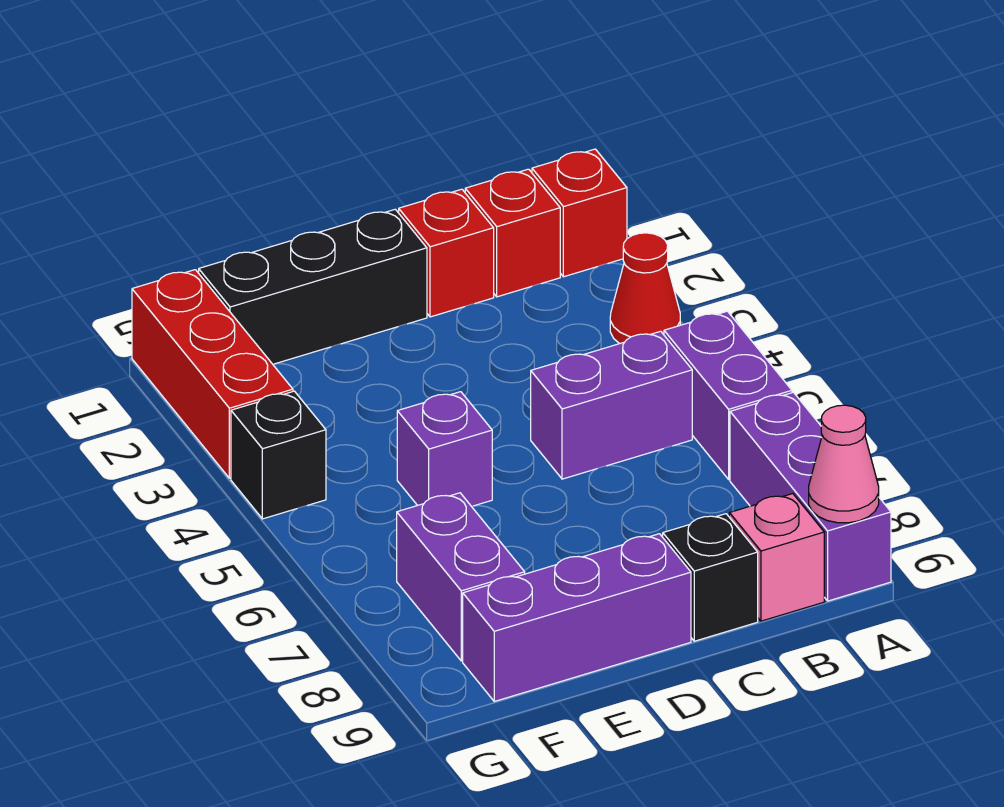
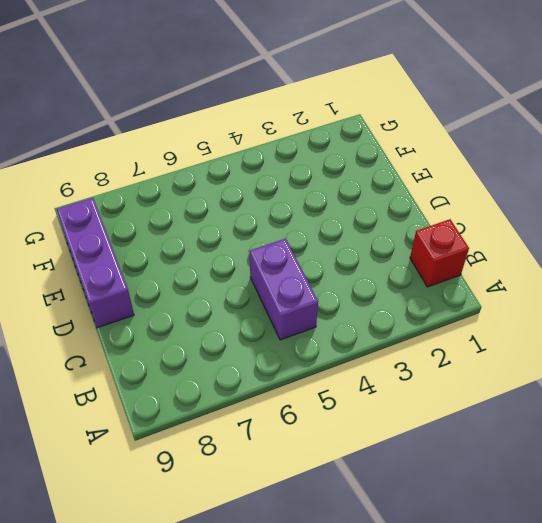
none -> red 1x1 brick [532,149,627,277]
none -> red 1x1 cone [610,233,680,344]
none -> purple 1x2 brick [664,311,792,479]

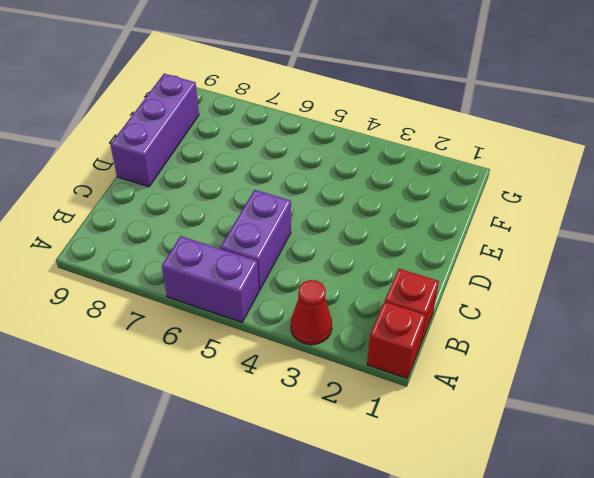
none -> purple 1x3 brick [730,392,891,601]
none -> pink 1x1 brick [729,494,824,621]
none -> red 1x1 brick [399,189,494,317]

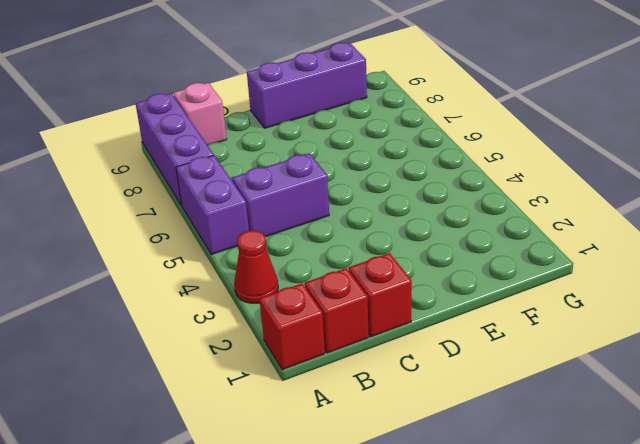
none -> black 1x1 brick [663,514,758,641]
none -> black 1x3 brick [199,209,427,364]
none -> purple 1x1 brick [397,392,492,506]

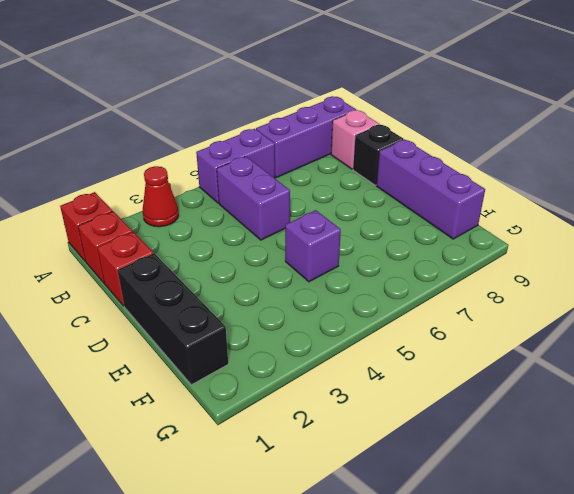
none -> purple 1x2 brick [397,493,525,661]
none -> red 1x3 brick [132,270,293,478]
none -> black 1x1 brick [231,391,326,519]

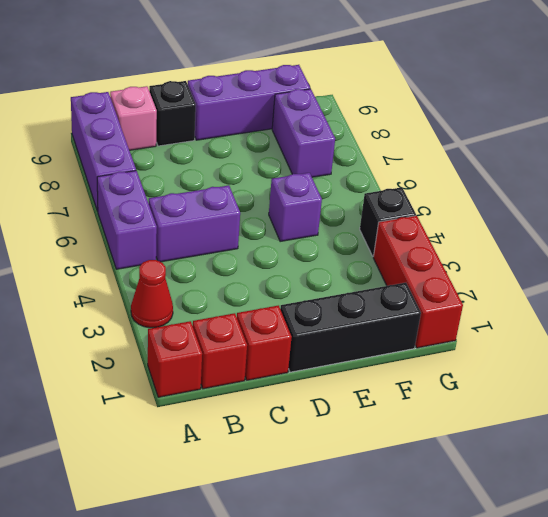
none -> pink 1x1 cone [809,405,879,523]

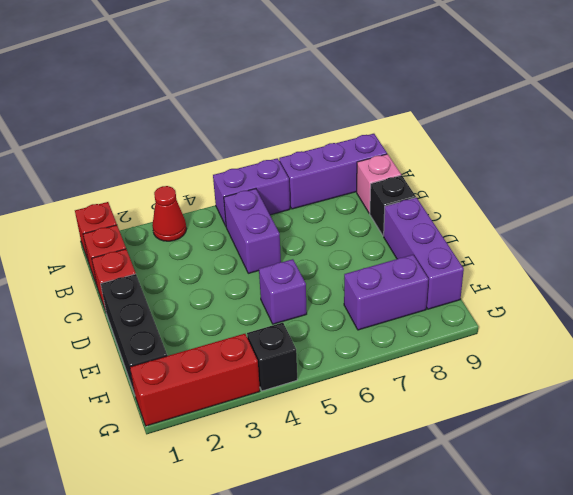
none -> pink 1x1 cone [809,405,879,523]

